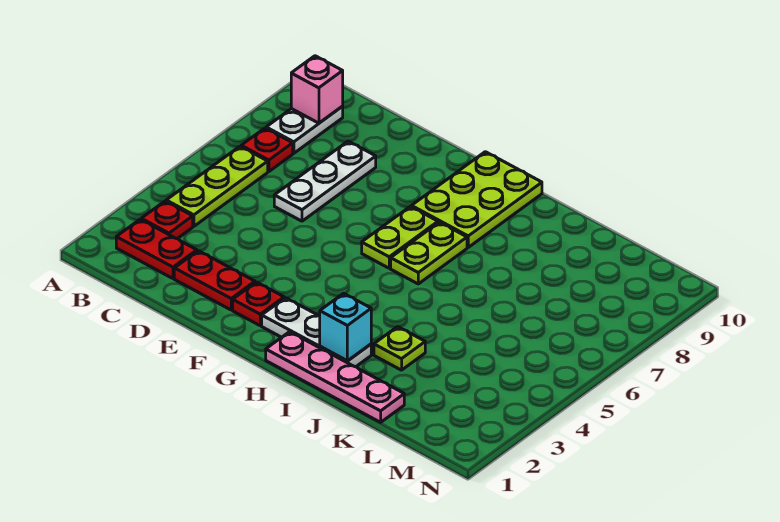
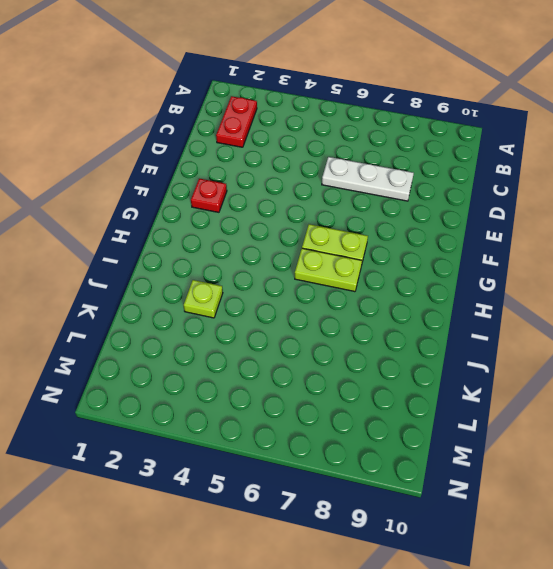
none -> red 1x1 plate [141,201,193,239]
none -> lime 1x3 plate [166,146,268,226]
none -> red 1x1 plate [241,128,293,172]

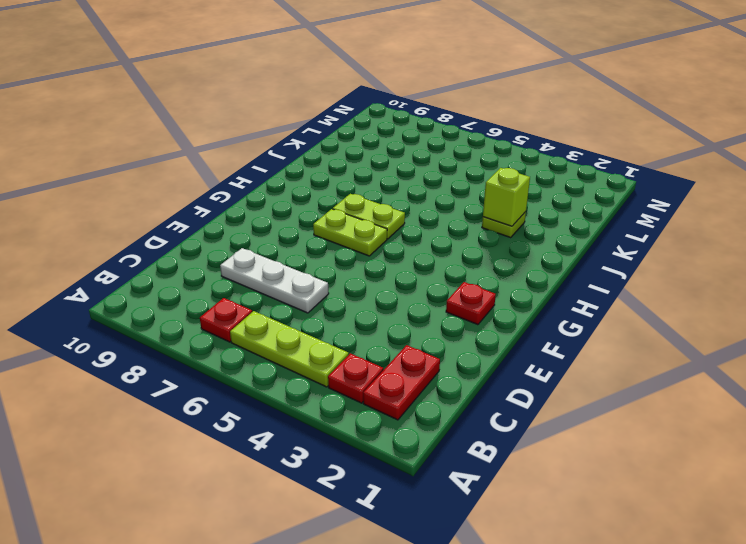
lime 1x1 brick [483,168,530,226] -> none
none -> white 1x2 plate [266,107,343,153]
none -> red 1x2 plate [174,251,255,310]
none -> white 1x3 plate [262,298,371,367]

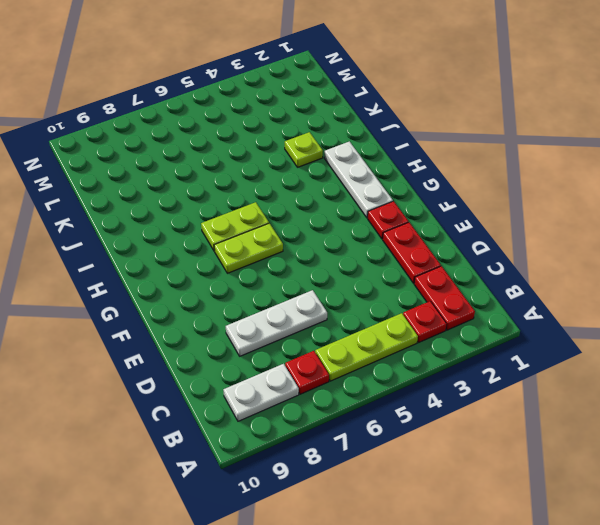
none -> lime 2x3 plate [412,152,542,247]
none -> pink 1x4 plate [266,332,404,422]
none -> pink 1x1 brick [291,56,343,123]

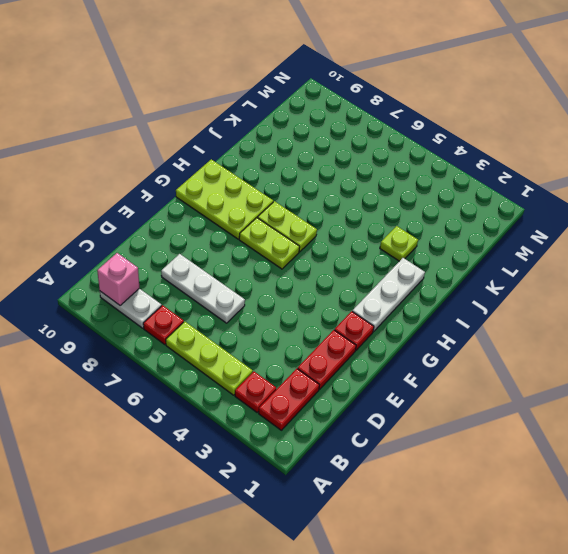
none -> pink 1x4 plate [266,332,404,422]
none -> cyan 1x1 brick [320,293,371,361]

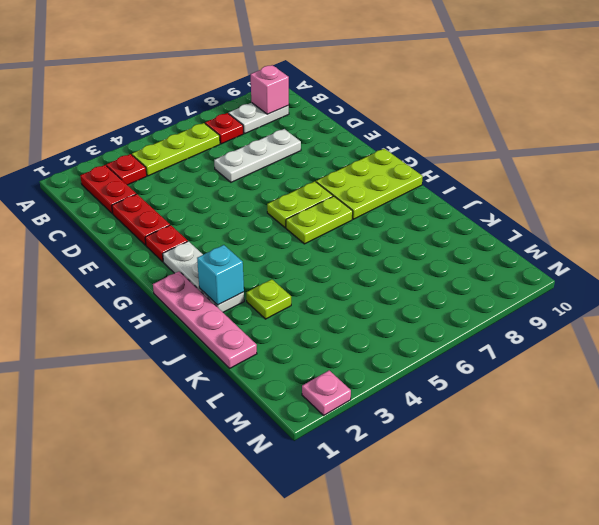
pink 1x1 plate [302,370,351,415] -> none

